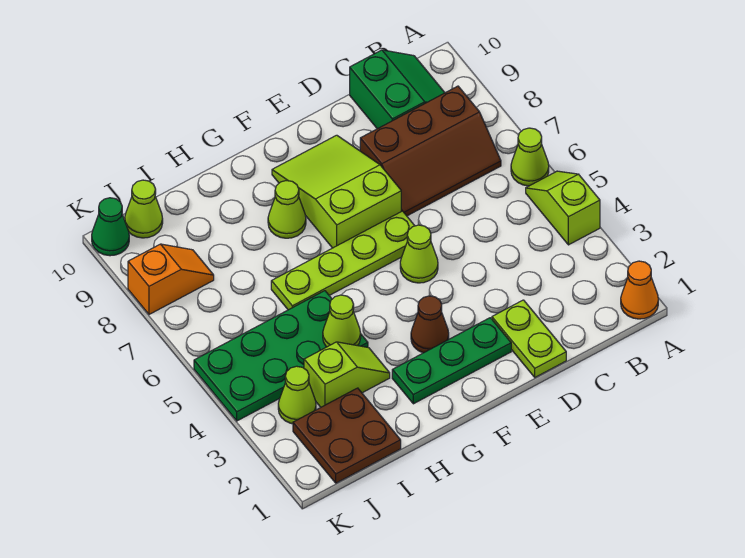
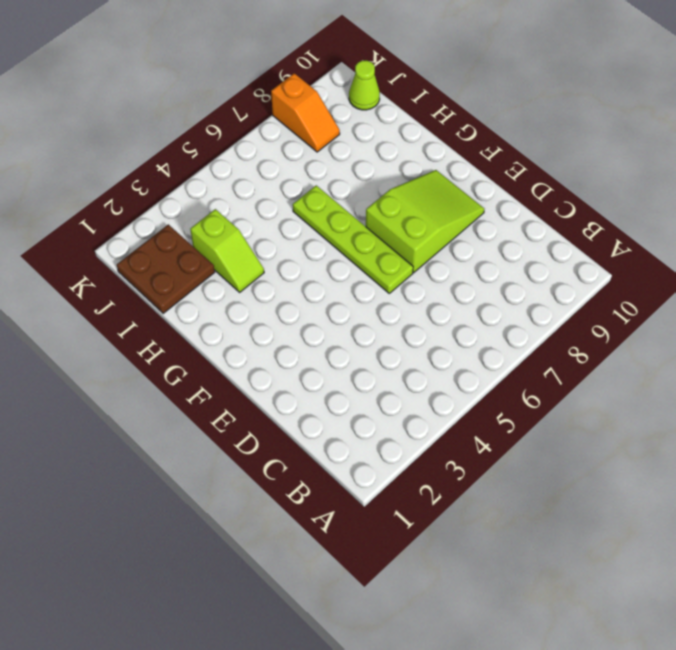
none -> orange 1x1 cone [621,261,658,319]
none -> lime 1x2 slope [526,171,600,245]
none -> lime 1x1 cone [511,128,549,186]

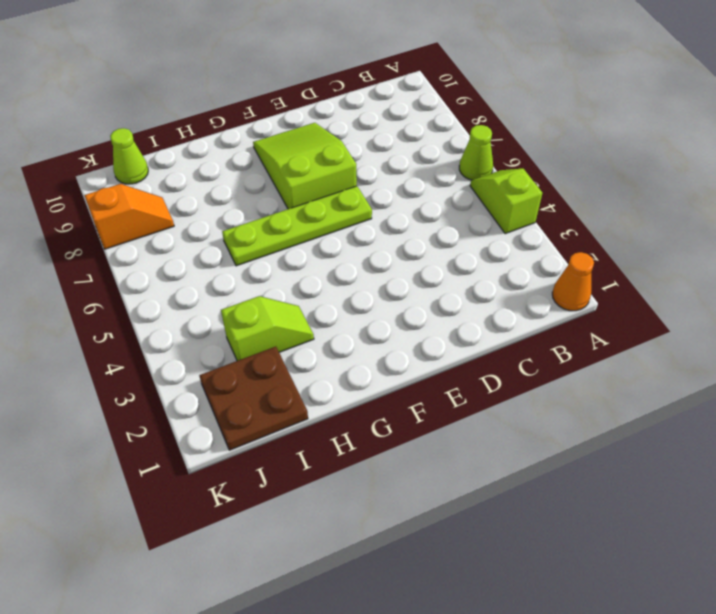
none -> brown 2x3 slope [360,86,501,216]
none -> green 2x2 slope [350,50,445,129]
none -> lime 1x2 plate [492,300,566,377]

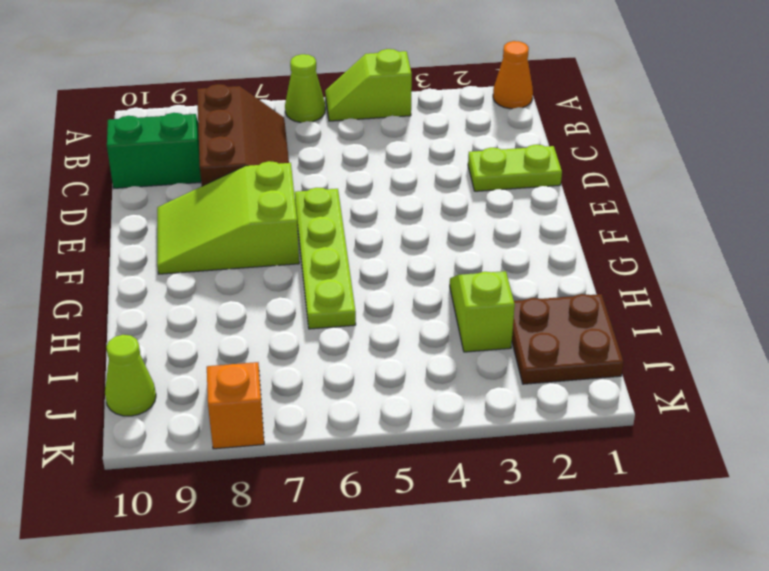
none -> green 1x3 plate [392,318,511,404]
none -> lime 1x1 cone [400,225,438,283]
none -> brown 1x1 cone [411,296,449,353]

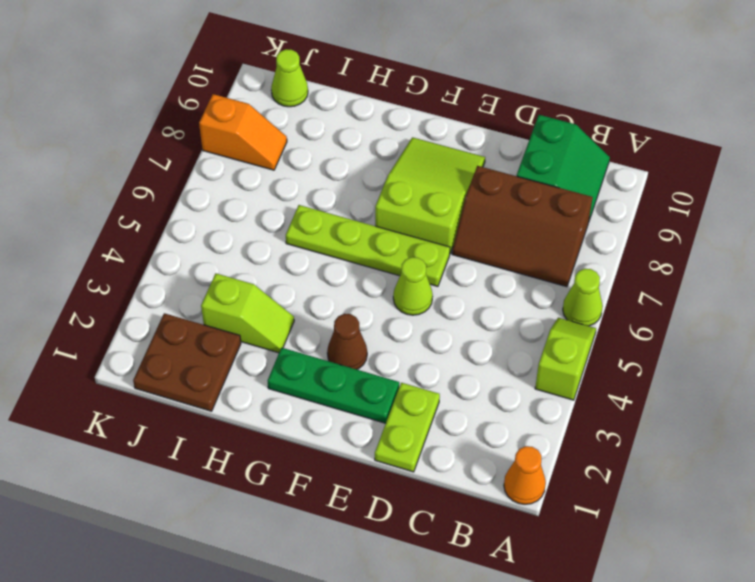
none -> lime 1x1 cone [268,181,306,238]
none -> green 2x4 plate [194,291,368,421]
none -> lime 1x1 cone [278,366,316,424]

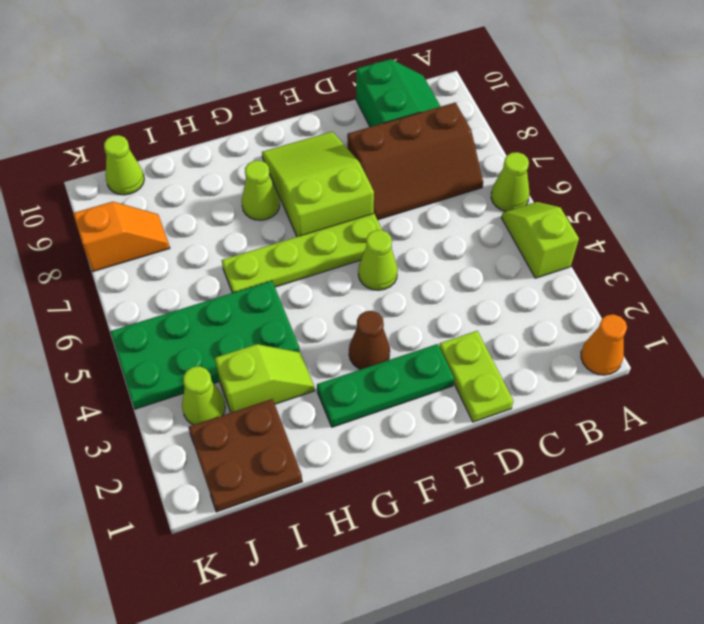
none -> green 1x1 cone [92,198,129,256]
none -> lime 1x1 cone [323,295,361,347]

